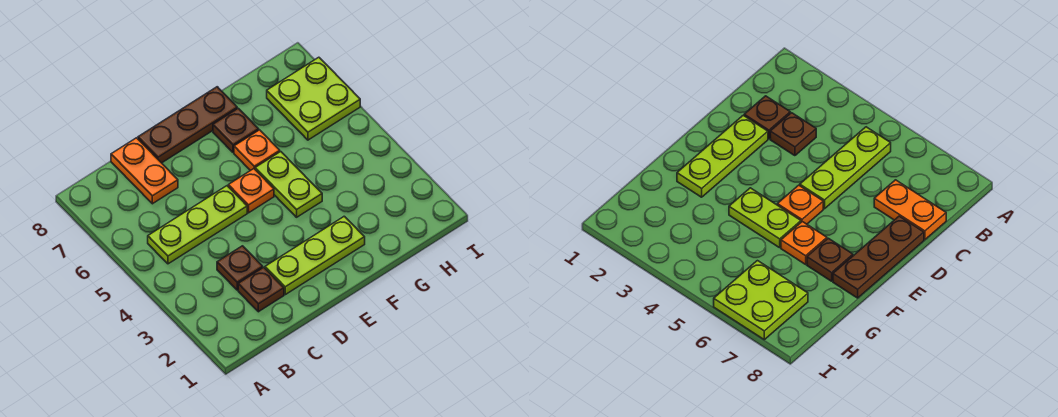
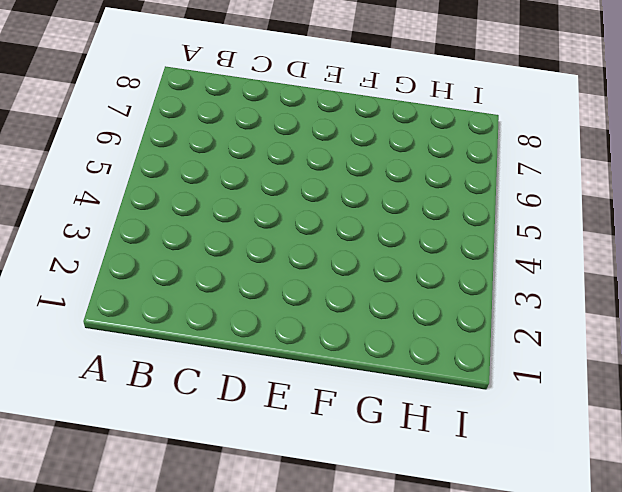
none -> lime 1x3 plate [148,186,247,264]
none -> brown 1x1 plate [238,267,284,312]

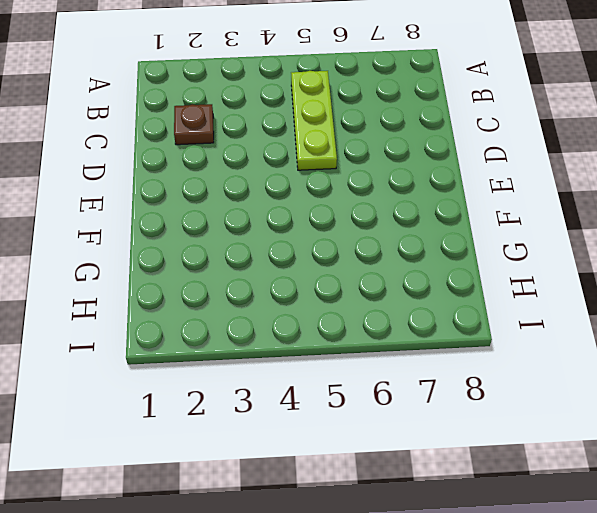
none -> brown 1x1 plate [217,246,263,290]
none -> orange 1x2 plate [111,138,178,204]

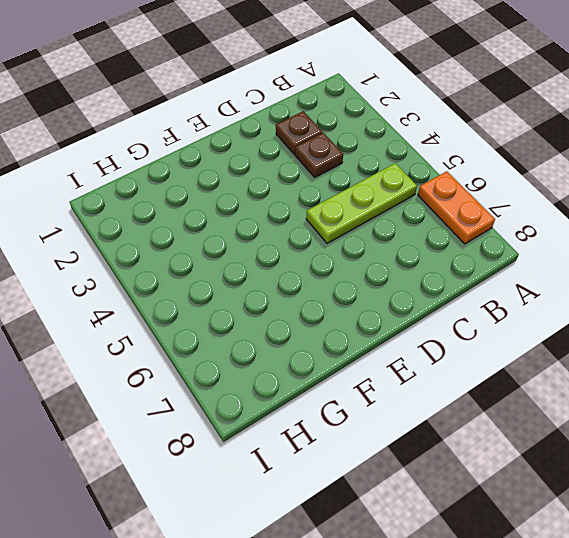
orange 1x2 plate [418,171,495,244] -> orange 1x2 plate moved to [111,138,178,204]
none -> lime 1x3 plate [265,216,365,295]
none -> brown 1x3 plate [138,87,237,163]

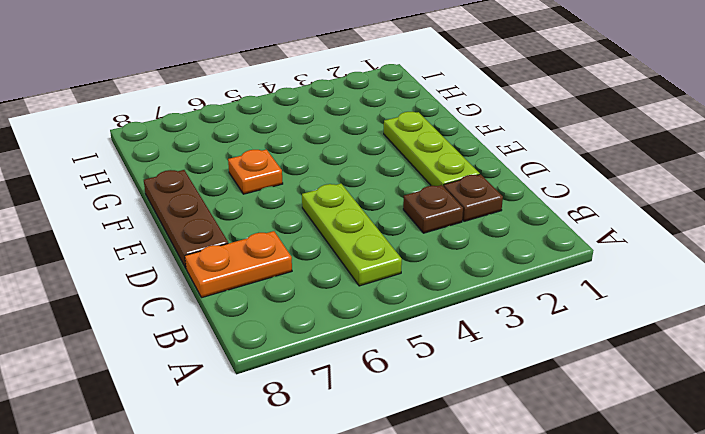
none -> orange 1x1 plate [228,169,274,213]
none -> lime 1x2 plate [255,152,322,217]

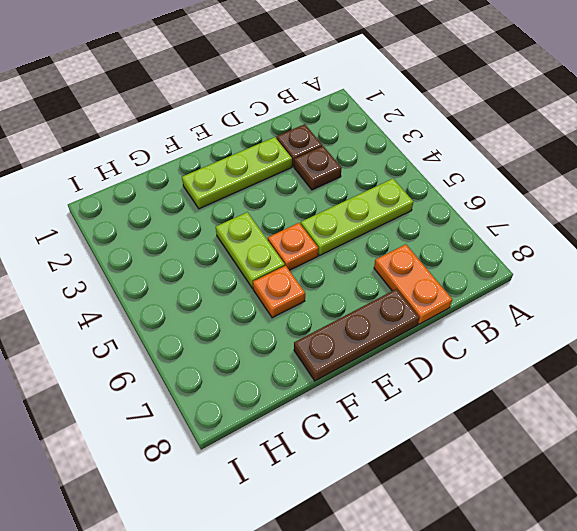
none -> brown 1x1 plate [213,108,259,153]
none -> lime 2x2 plate [267,57,360,140]

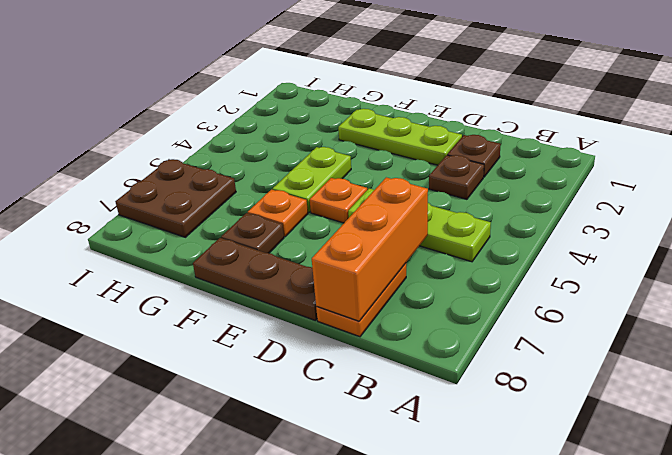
orange 1x3 brick [312,177,428,321] -> none
brown 2x2 plate [115,159,236,237] -> lime 2x2 plate [267,57,360,140]

